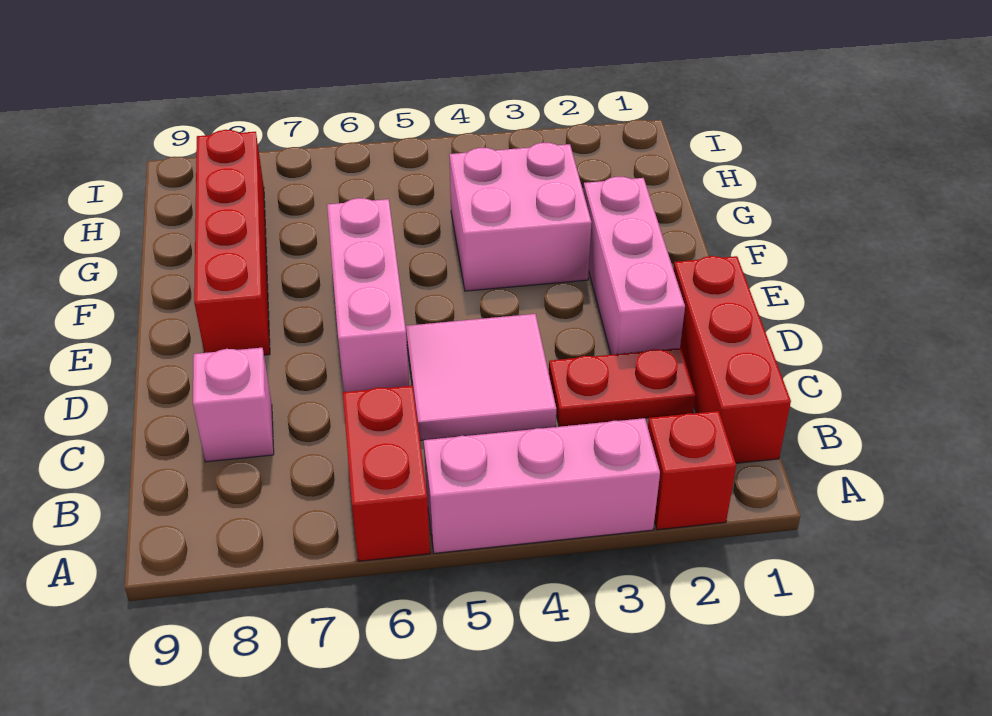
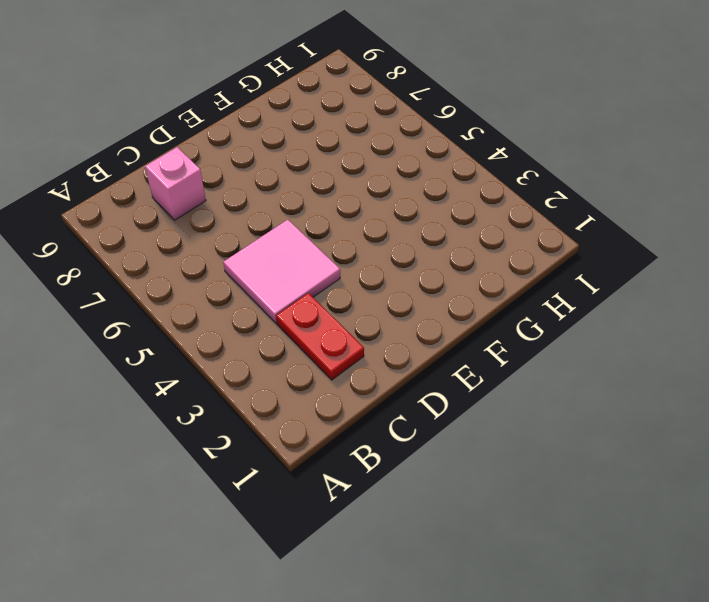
none -> red 1x1 brick [648,411,736,530]
none -> pink 1x3 brick [424,418,660,553]

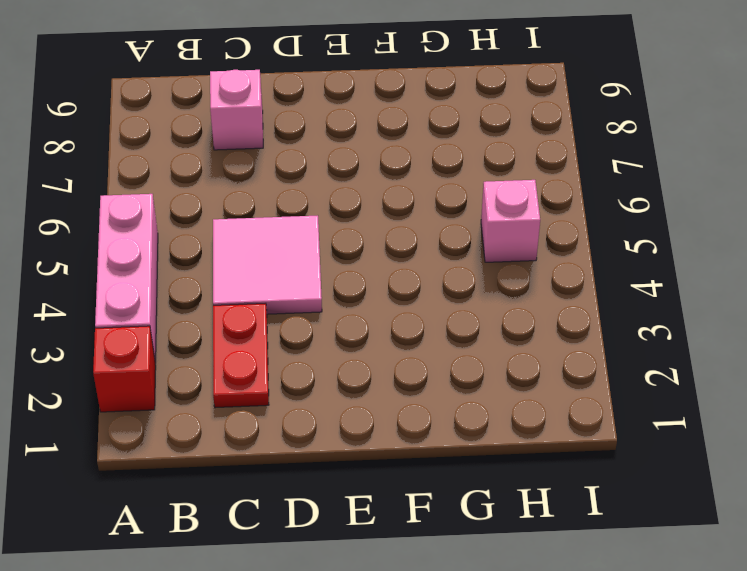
pink 1x1 brick [481,180,540,262] -> none
none -> red 1x2 brick [343,386,430,561]
none -> red 1x3 brick [673,256,791,463]

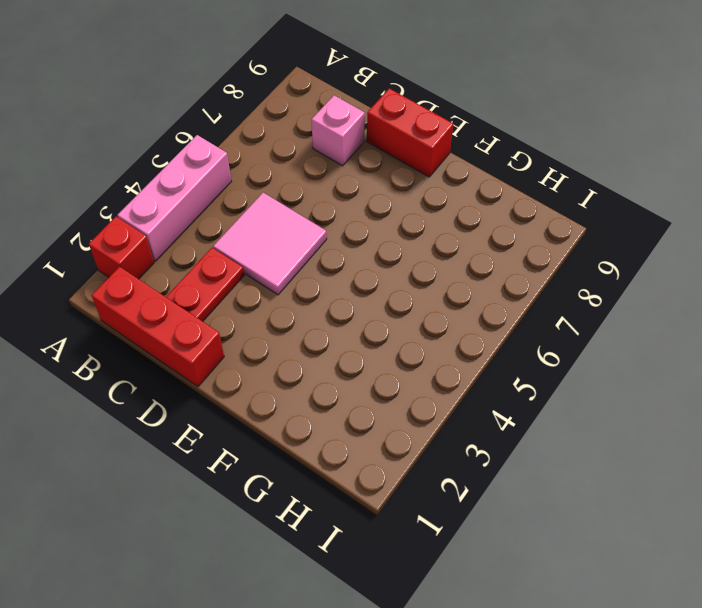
red 1x2 brick [367,88,453,177] -> red 1x2 brick moved to [343,386,430,561]
none -> pink 1x3 brick [583,177,685,355]
none -> pink 1x3 brick [327,198,409,392]

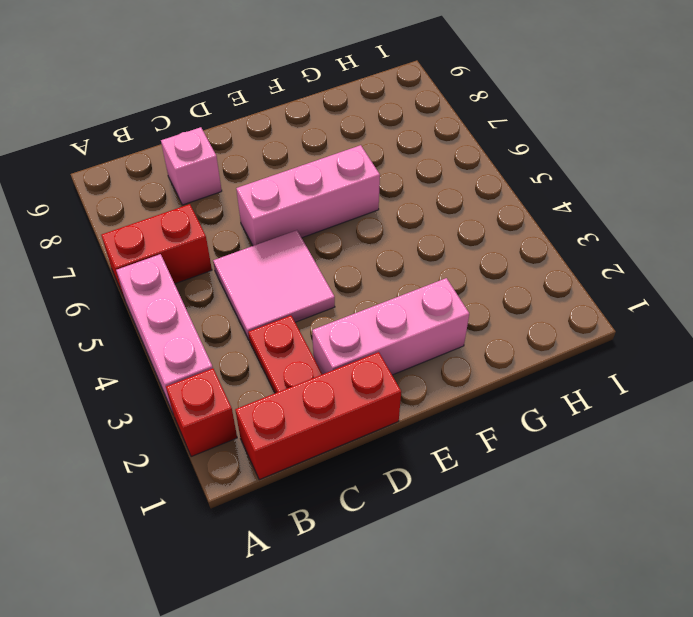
none -> red 1x4 brick [194,130,270,355]
none -> pink 2x2 brick [449,143,592,291]

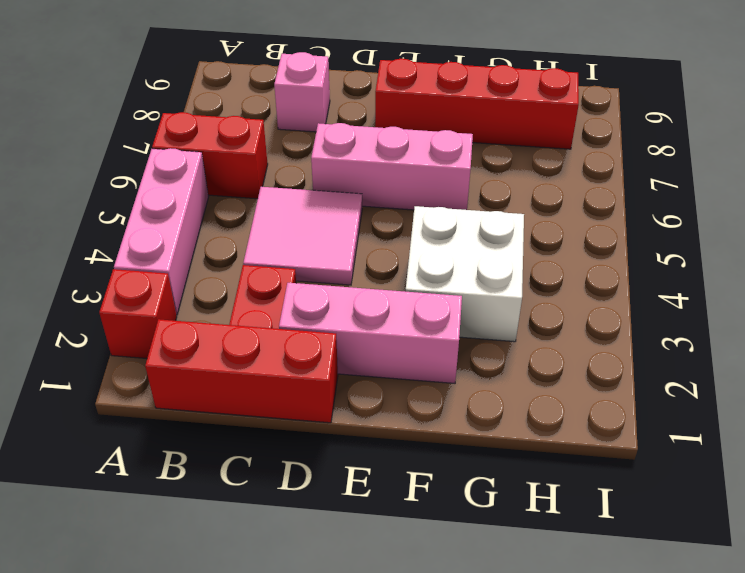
white 2x2 brick [406,206,524,342] -> pink 2x2 brick [449,143,592,291]

